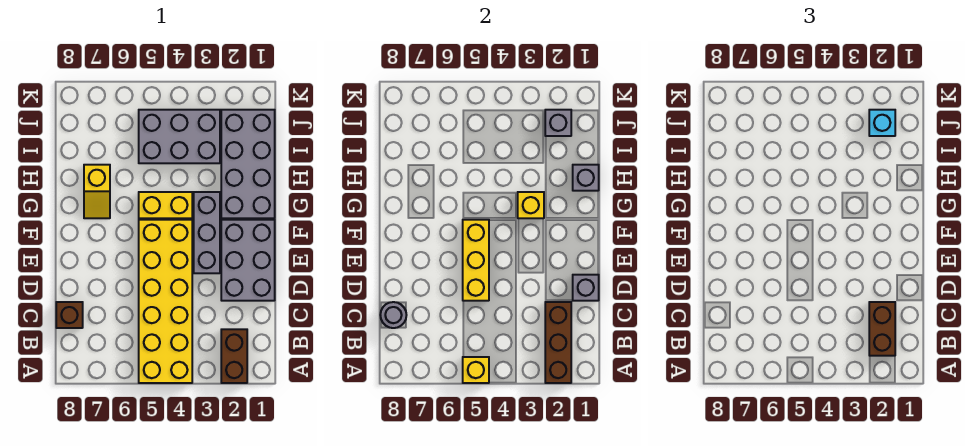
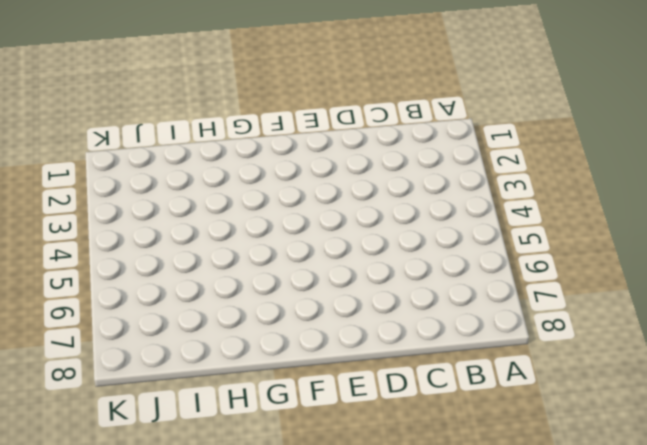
none -> brown 1x2 brick [221,329,247,383]
none -> yellow 2x6 brick [139,220,192,383]
none -> brown 1x1 brick [56,302,83,328]

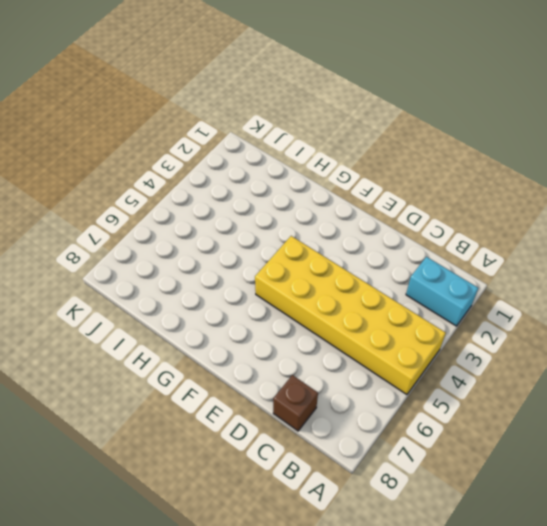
cyan 1x2 brick [406,257,478,326] -> brown 1x2 brick [221,329,247,383]
none -> grey 2x3 brick [221,220,275,301]
none -> grey 1x3 brick [194,192,220,273]
none -> grey 2x4 brick [221,110,275,218]

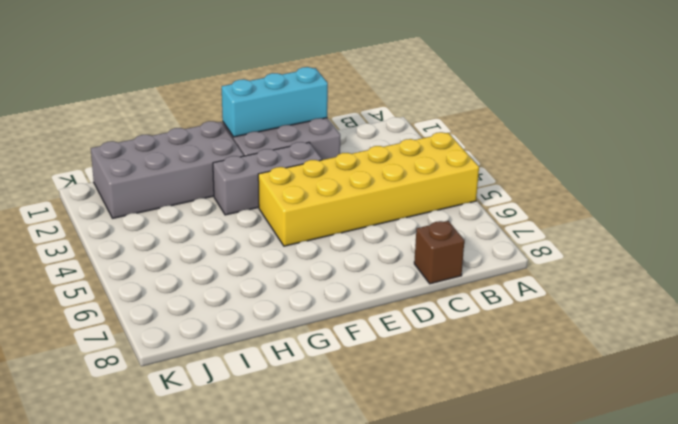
cyan 1x3 brick [222,67,328,137] -> grey 1x1 brick [573,275,599,301]
none -> brown 1x2 brick [221,329,247,383]
none -> yellow 1x2 brick [139,192,192,218]
none -> yellow 1x2 slope [84,165,110,218]

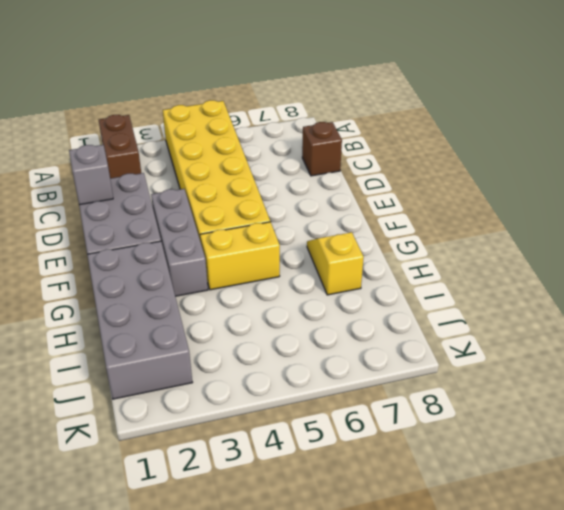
none -> grey 2x3 brick [139,110,220,163]
none -> brown 1x3 brick [545,302,571,383]
none -> yellow 1x1 brick [463,357,489,383]

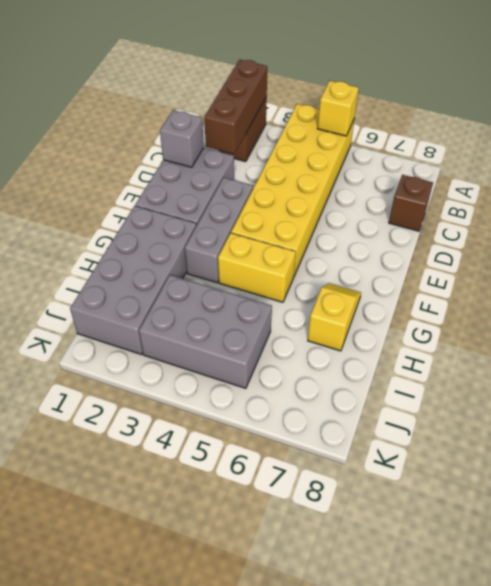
none -> grey 1x1 round brick [380,302,406,328]
none -> yellow 1x3 brick [463,220,489,301]
none -> yellow 1x1 brick [518,192,544,218]

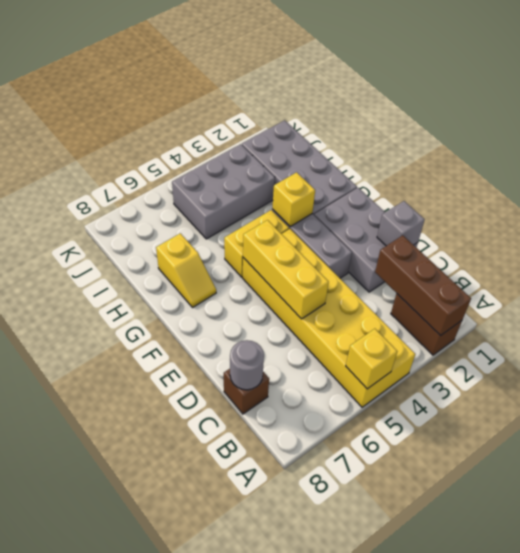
none -> grey 1x1 brick [573,165,599,191]
none -> grey 1x1 brick [545,110,571,136]
none -> brown 1x2 brick [869,302,895,356]

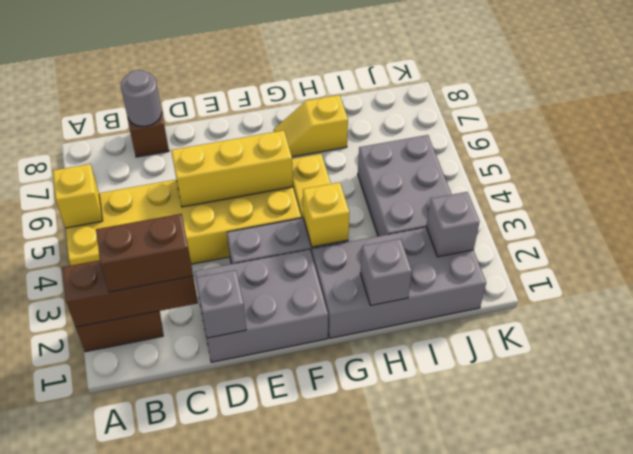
none -> cyan 1x1 brick [869,110,895,136]

